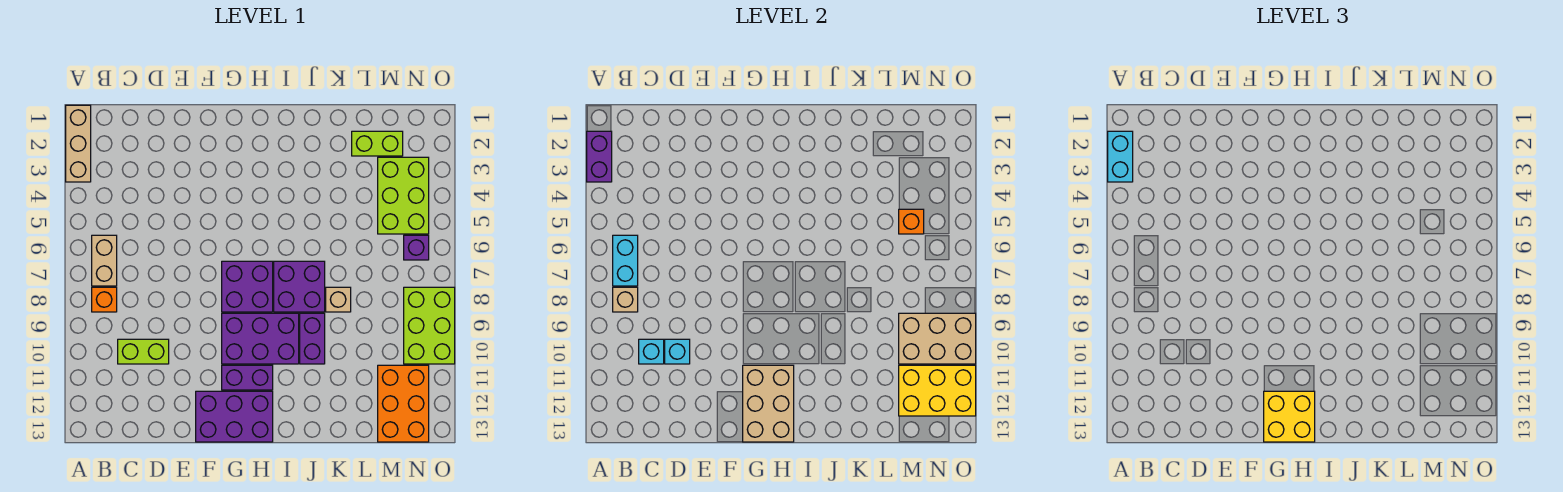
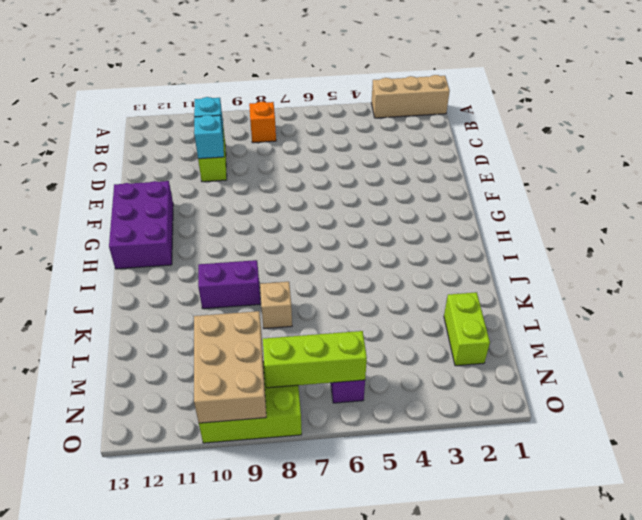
lime 1x3 brick [263,331,367,388] -> none
none -> tan 1x2 brick [92,235,117,286]
none -> purple 2x2 brick [222,261,273,312]
none -> purple 2x3 brick [222,313,299,364]

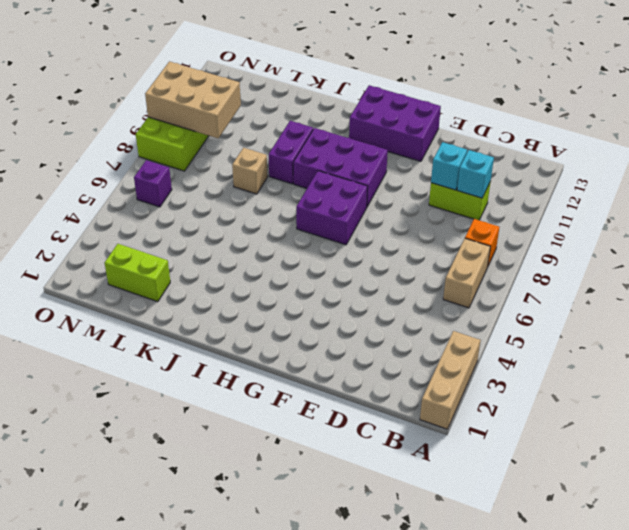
none -> purple 1x2 brick [222,365,273,390]
none -> purple 2x2 brick [274,261,325,312]
none -> lime 2x3 brick [378,157,429,234]

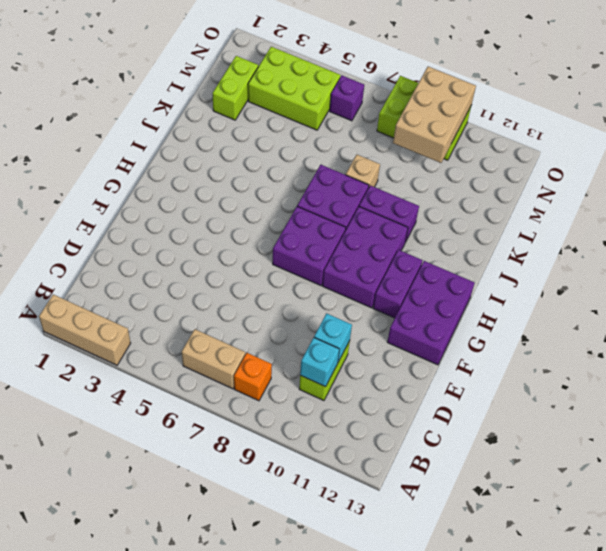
none -> orange 2x3 brick [378,365,429,442]
none -> purple 1x2 brick [587,131,612,182]
none -> cyan 1x2 brick [613,235,638,286]

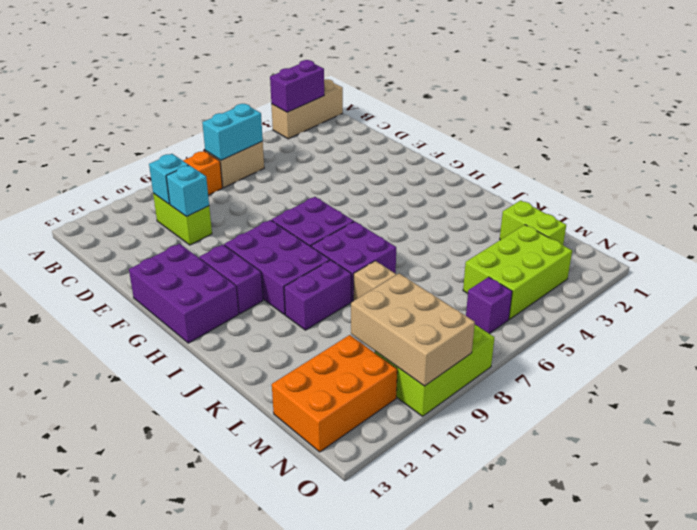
none -> tan 1x1 brick [613,287,638,312]
none -> tan 2x3 brick [743,365,794,442]
none -> orange 1x1 brick [899,209,924,234]

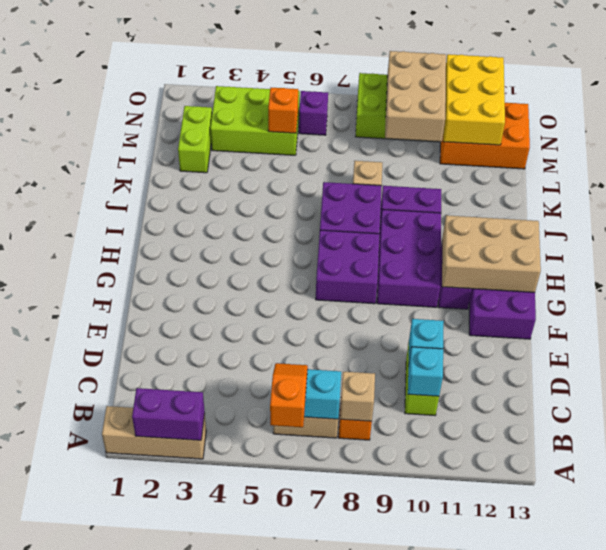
orange 1x2 slope [270,363,308,427] -> none
none -> cyan 1x2 brick [1108,131,1133,182]
none -> yellow 2x2 brick [1264,391,1315,442]

